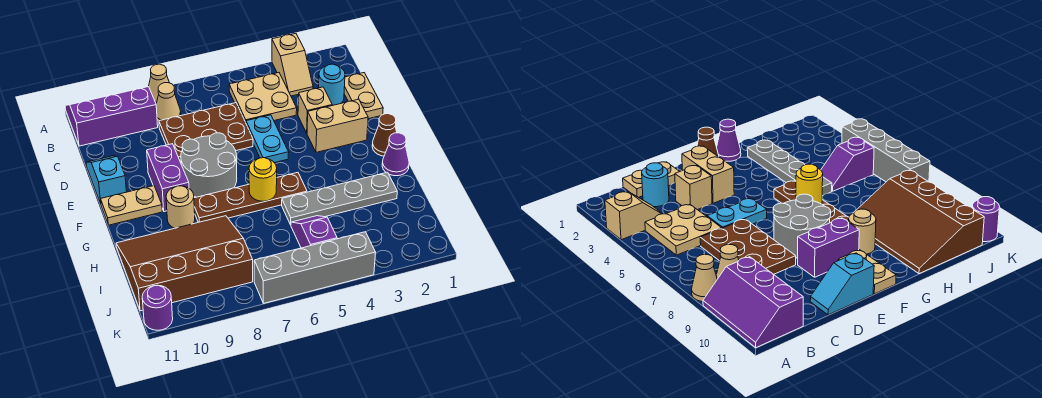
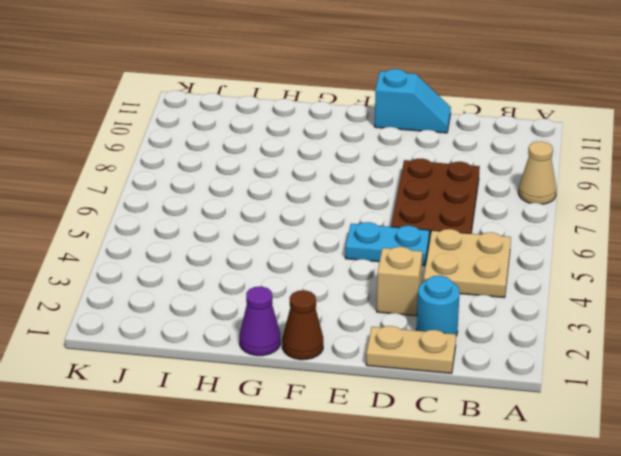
none -> tan 1x2 slope [272,33,313,96]
none -> purple 2x3 slope [65,87,158,146]
none -> tan 1x1 cone [156,83,181,122]

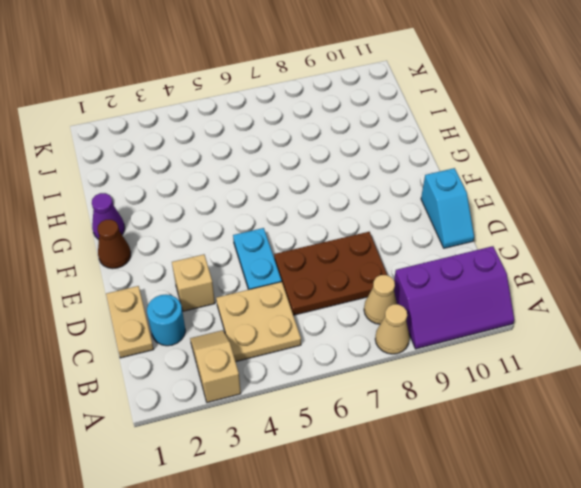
none -> tan 1x2 brick [307,99,368,152]
none -> grey 2x2 round brick [181,133,237,197]
none -> purple 1x2 brick [147,144,189,212]

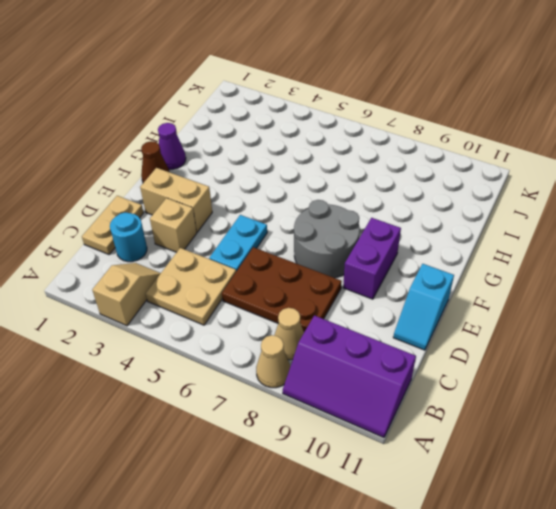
none -> tan 1x2 plate [101,186,162,225]
none -> brown 1x4 plate [194,172,307,222]
none -> tan 1x1 round brick [166,186,195,228]

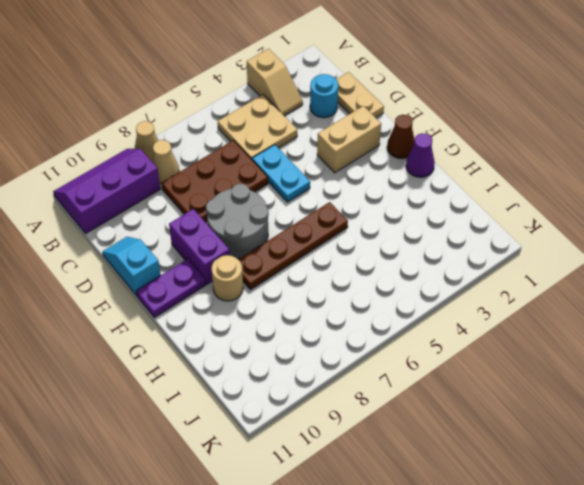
purple 1x2 plate [137,259,205,317] -> tan 1x2 plate [101,186,162,225]
none -> tan 1x1 brick [298,87,332,133]
none -> grey 1x4 plate [282,172,397,225]
none -> brown 3x4 slope [116,216,253,311]

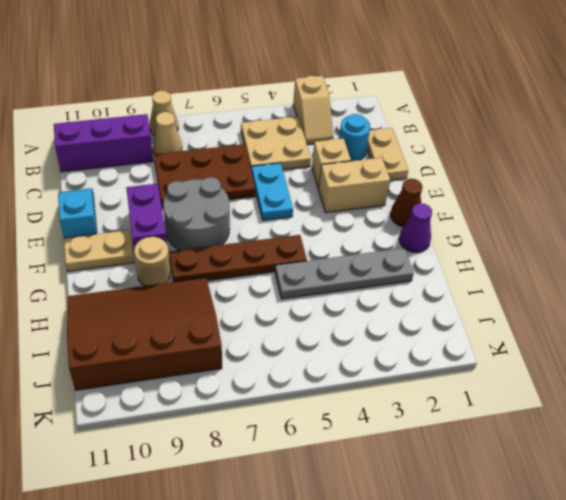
none -> purple 1x2 slope [291,216,337,248]
none -> grey 1x4 brick [254,232,376,303]
none -> purple 1x1 round brick [142,285,173,330]

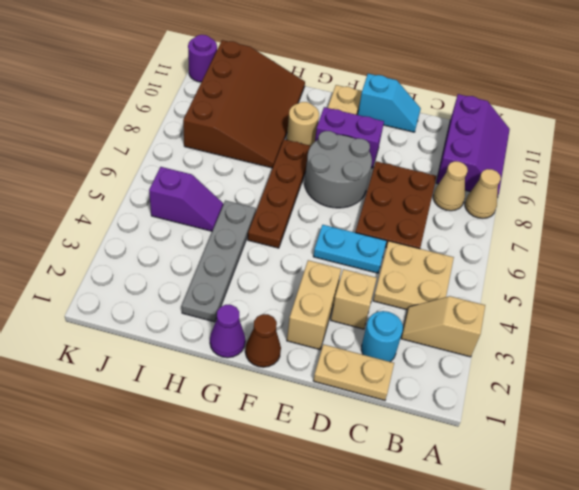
none -> grey 1x4 brick [254,232,376,303]
none -> yellow 1x1 round brick [249,158,277,201]

